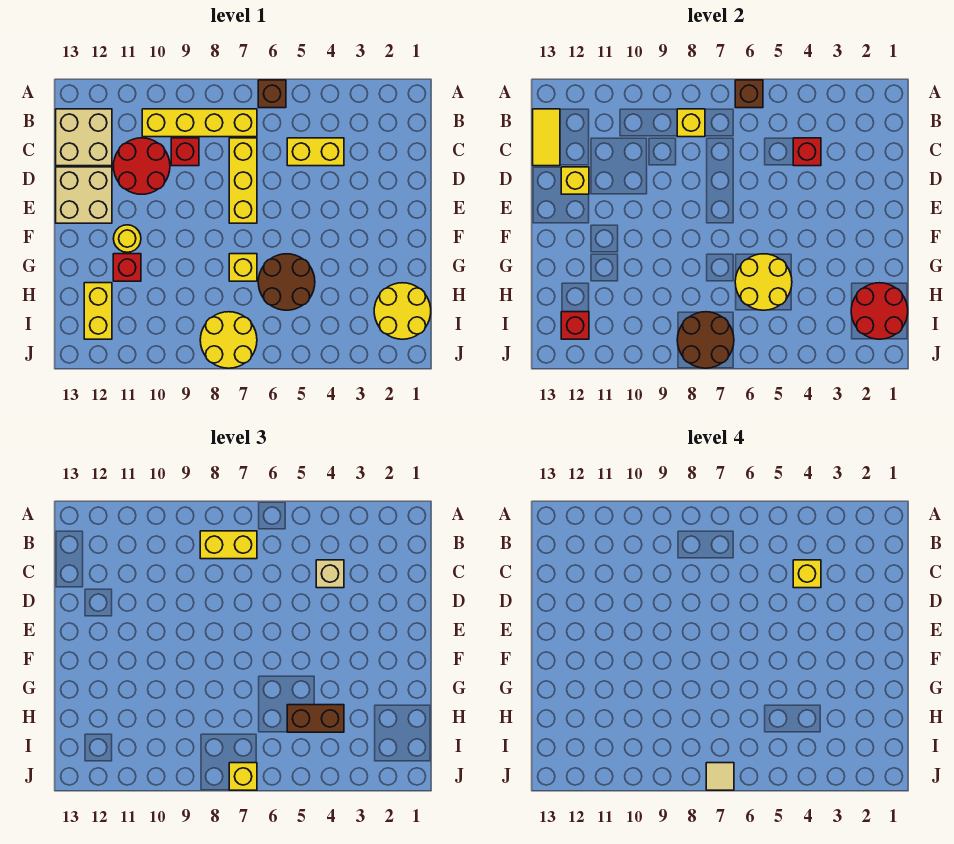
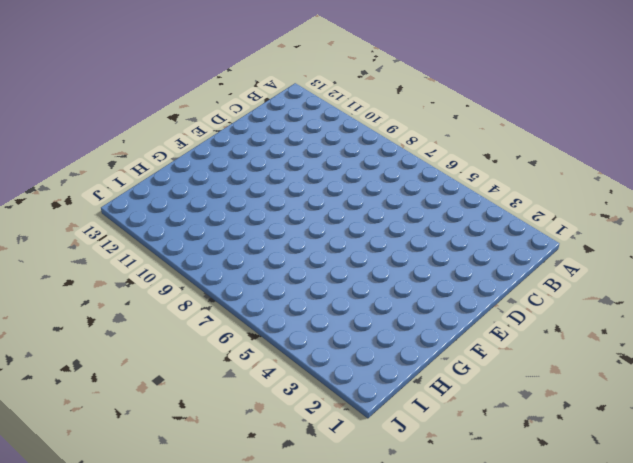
none -> brown 1x1 brick [258,80,286,108]
none -> yellow 1x4 brick [142,109,257,137]
none -> tan 2x2 brick [56,109,112,166]
none -> yellow 1x2 brick [287,138,344,166]

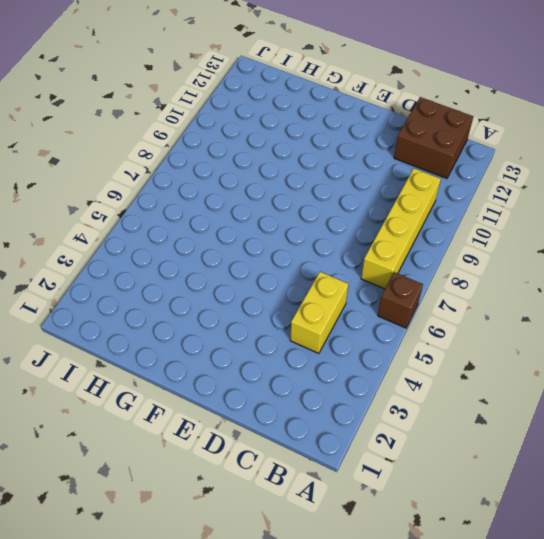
brown 2x2 brick [394,97,473,179] -> tan 2x2 brick [56,109,112,166]
none -> yellow 1x3 brick [229,138,257,223]
none -> red 1x1 brick [171,138,199,166]
none -> red 2x2 round brick [113,138,170,194]
none -> tan 2x2 brick [56,167,112,223]

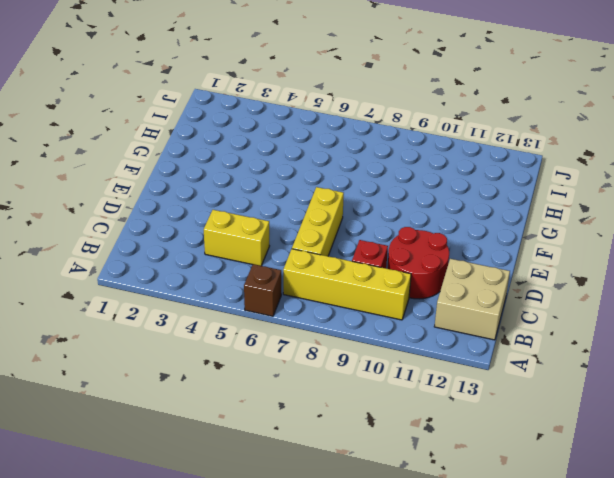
none -> tan 2x2 brick [56,167,112,223]
none -> yellow 1x1 round brick [113,225,141,252]
none -> brown 2x2 round brick [258,254,315,310]
none -> yellow 1x1 brick [229,254,257,281]

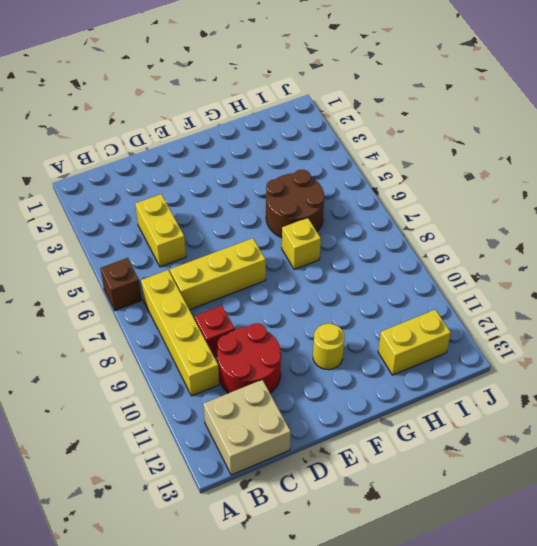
none -> tan 2x2 brick [56,167,112,223]
none -> red 1x1 brick [113,254,141,281]
none -> yellow 2x2 round brick [374,283,431,339]
none -> yellow 2x2 round brick [200,312,257,368]

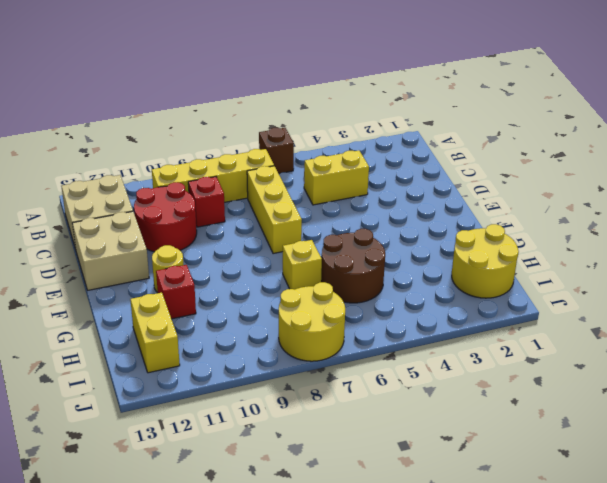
none -> brown 1x1 brick [735,80,763,108]
none -> yellow 1x1 brick [677,109,705,137]
none -> yellow 1x2 tile [533,109,560,166]
none -> red 1x1 brick [793,138,821,166]

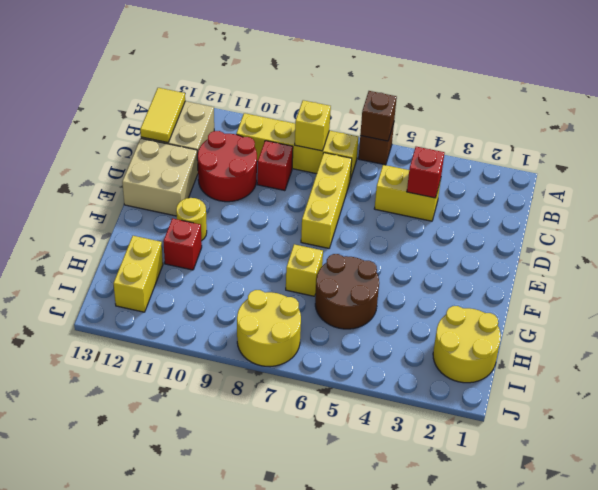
none -> yellow 1x1 brick [561,167,589,194]
none -> yellow 2x2 round brick [735,254,792,310]
none -> red 2x2 round brick [851,283,908,339]
none -> brown 2x2 round brick [677,312,734,368]

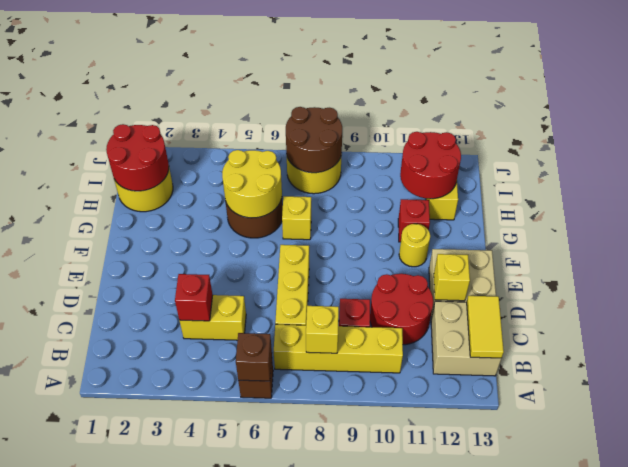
red 2x2 round brick [400,132,461,199] -> red 1x1 brick [561,312,589,339]
none -> yellow 1x2 brick [200,531,257,559]
none -> tan 1x1 brick [316,560,344,588]
none -> brown 1x2 brick [287,705,344,732]
none -> yellow 1x1 brick [229,763,257,790]

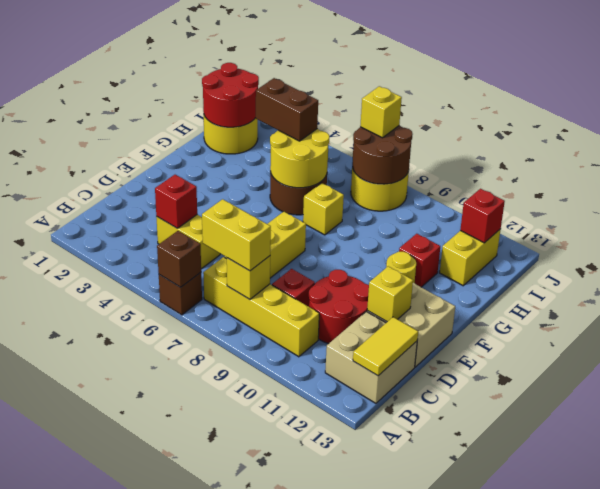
none -> tan 1x1 brick [316,560,344,588]
none -> yellow 1x1 brick [793,560,821,588]
none -> tan 1x1 tile [706,763,734,790]

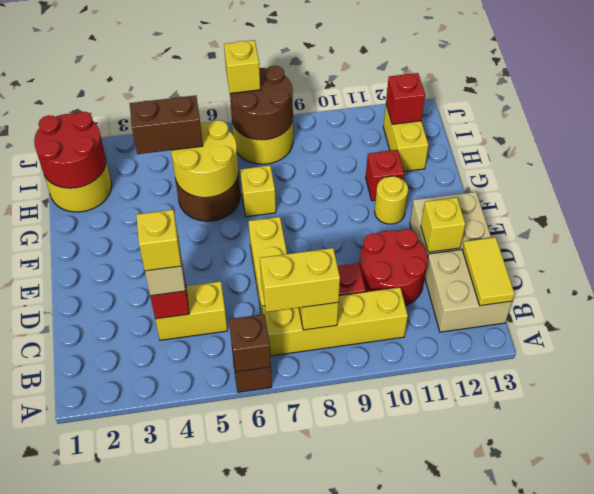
none -> tan 1x1 tile [706,763,734,790]

